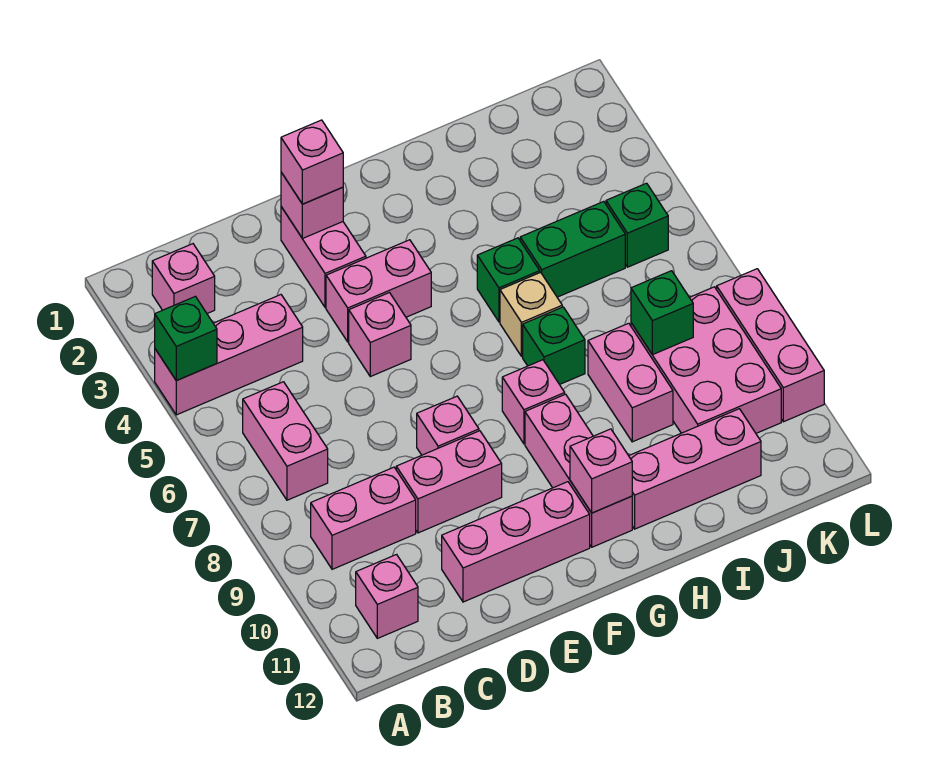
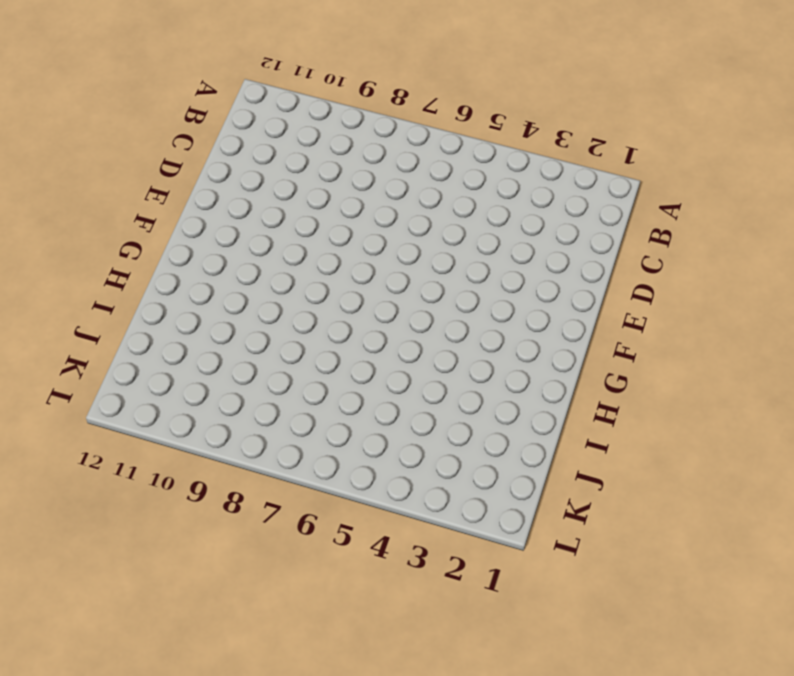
none -> pink 1x3 brick [155,295,303,415]
none -> pink 1x1 brick [152,244,215,313]
none -> pink 1x2 brick [243,382,328,500]

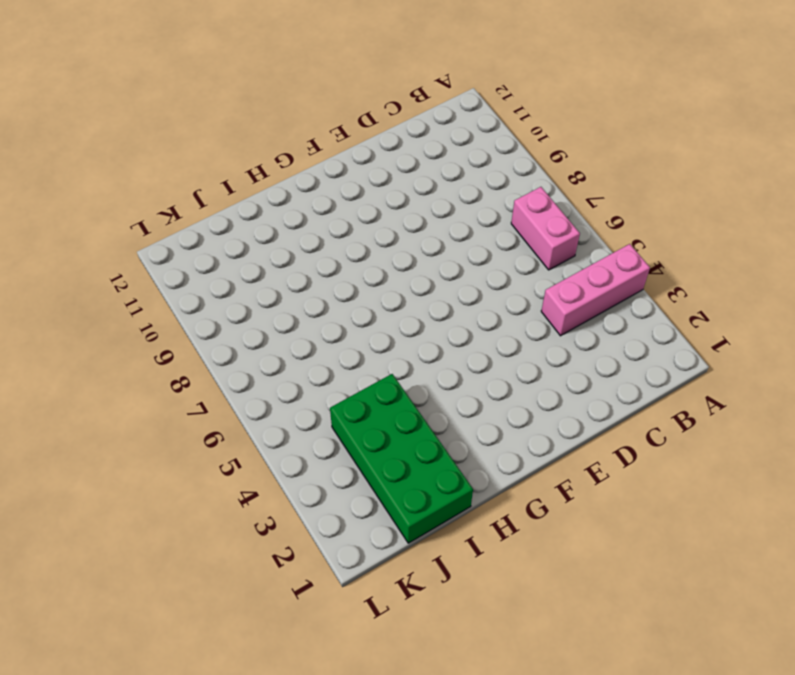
green 2x4 brick [330,374,473,543] -> none
none -> pink 1x1 brick [152,244,215,313]
none -> pink 1x2 brick [311,467,416,569]
none -> pink 1x1 brick [356,555,418,638]

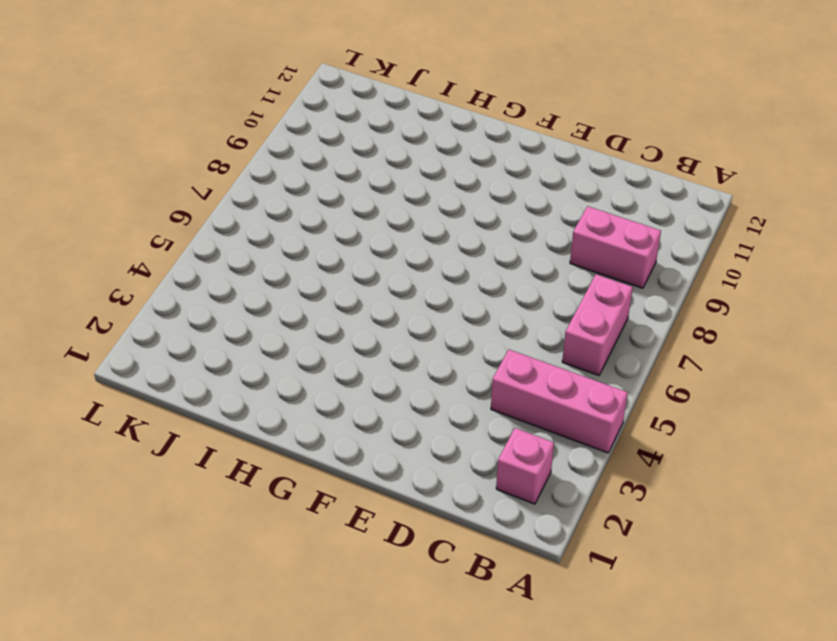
none -> pink 1x1 brick [356,555,418,638]
none -> pink 1x2 brick [396,431,502,533]
none -> pink 1x3 brick [442,482,590,602]

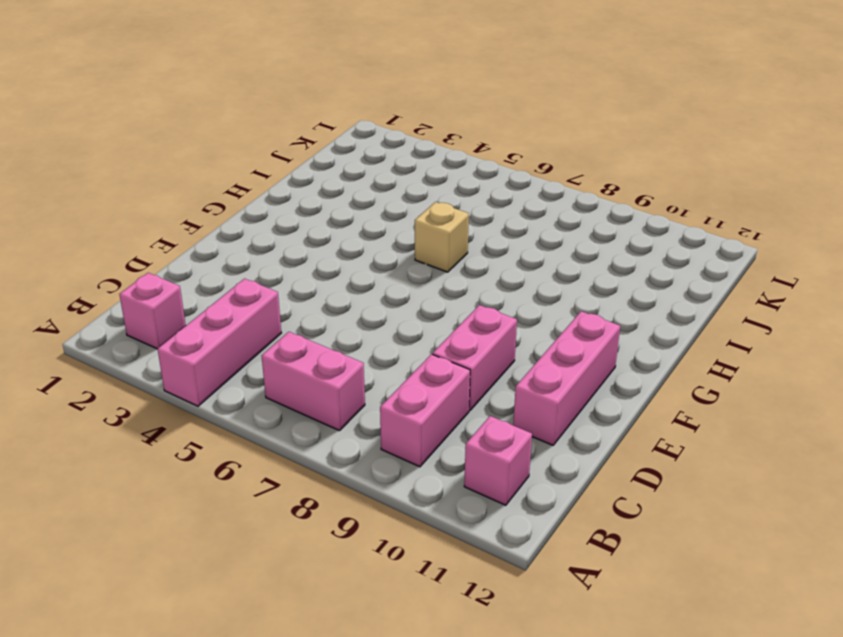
none -> pink 1x2 brick [281,207,366,307]
none -> pink 1x2 brick [326,240,431,342]
none -> pink 1x1 brick [349,293,411,377]

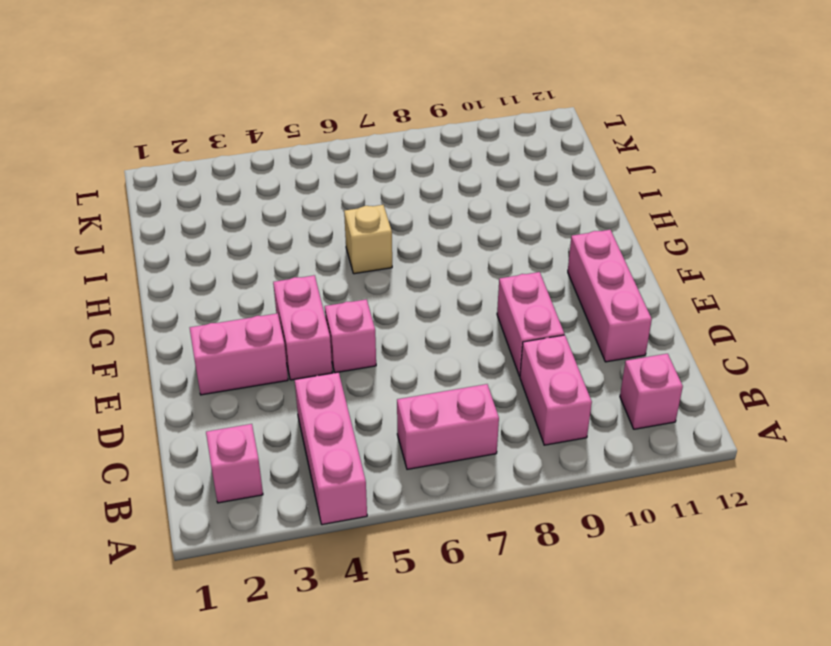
none -> pink 1x1 brick [417,396,479,455]
none -> pink 1x1 brick [502,360,565,444]
none -> pink 1x3 brick [525,394,632,547]

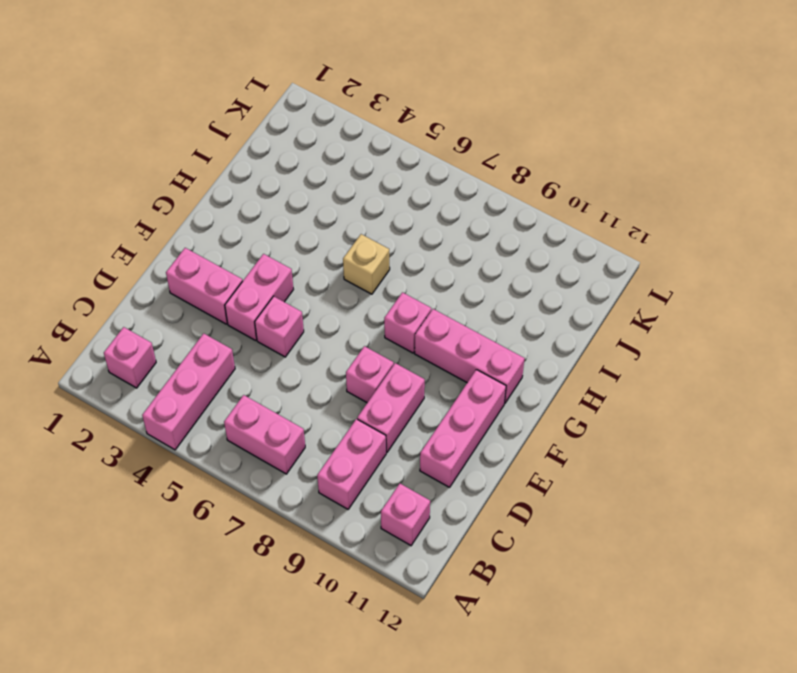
none -> green 1x1 brick [477,238,540,322]
none -> green 1x1 brick [523,307,585,384]
none -> pink 1x3 brick [629,409,761,529]

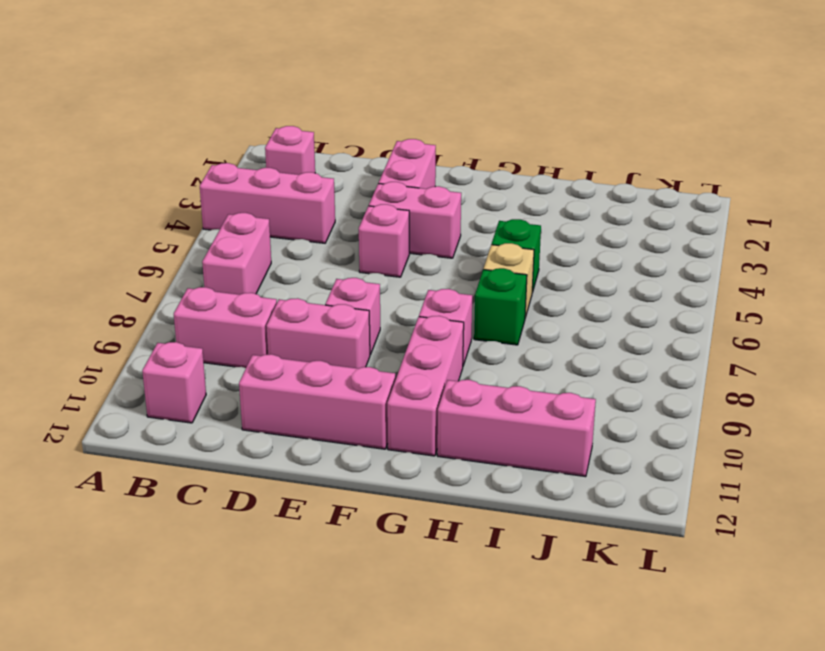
none -> green 1x2 brick [520,201,625,297]
none -> pink 1x2 brick [588,323,673,442]
none -> pink 2x3 brick [631,287,781,433]

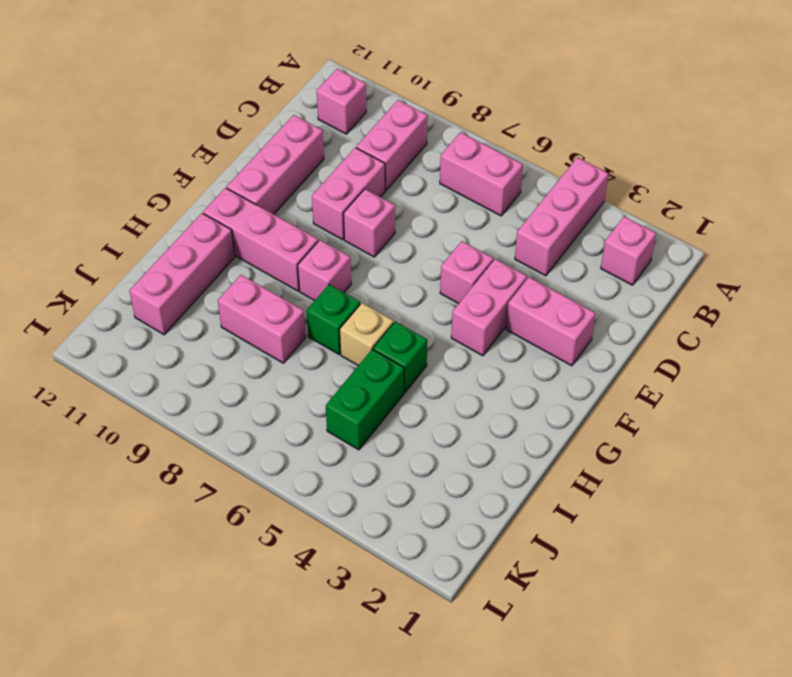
none -> pink 2x3 brick [631,287,781,433]
none -> green 1x1 brick [606,183,668,267]
none -> pink 1x3 brick [717,269,824,422]

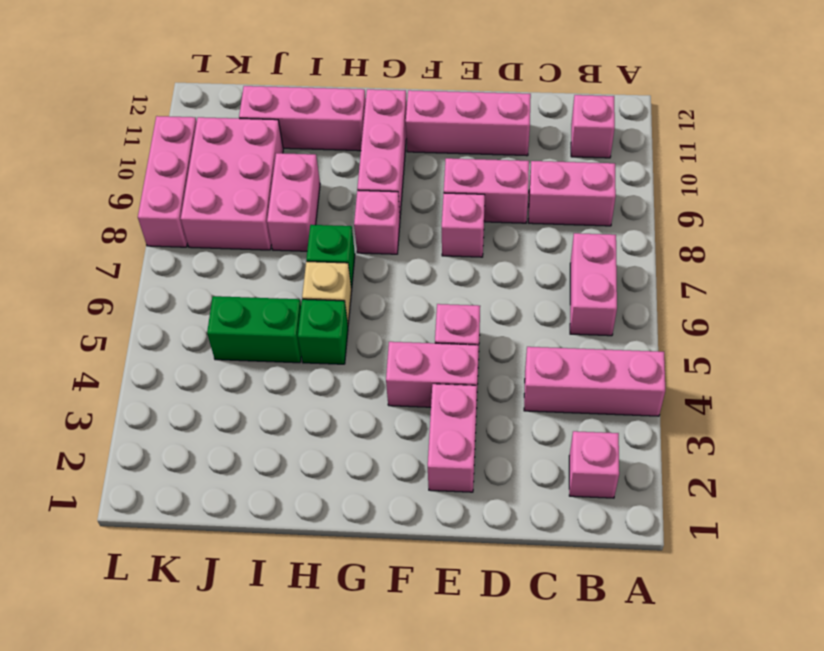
none -> green 1x1 brick [606,183,668,267]
none -> green 1x1 brick [155,296,217,381]
none -> pink 1x1 brick [281,172,343,239]

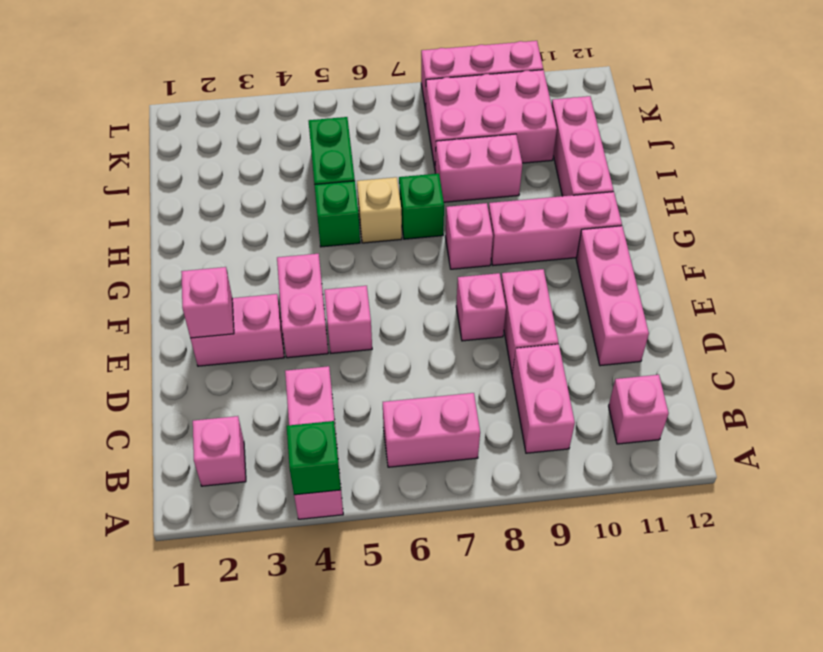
none -> green 1x1 brick [606,183,668,267]
none -> pink 1x1 brick [570,429,632,513]
none -> green 1x1 brick [631,271,693,355]

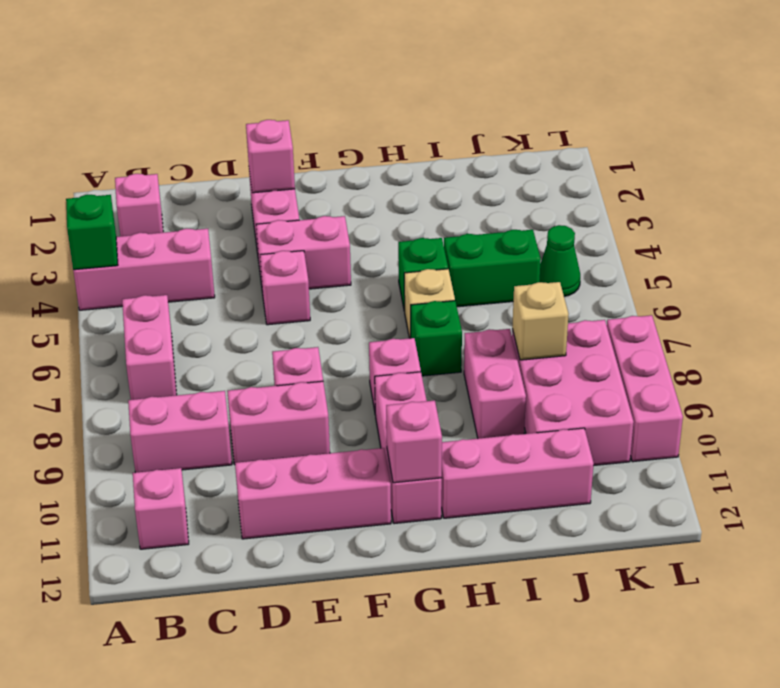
tan 1x1 brick [512,282,569,360] -> green 1x1 brick [631,271,693,355]
green 1x1 cone [540,225,580,296] -> green 1x1 brick [606,183,668,267]
none -> pink 1x1 brick [281,120,343,204]

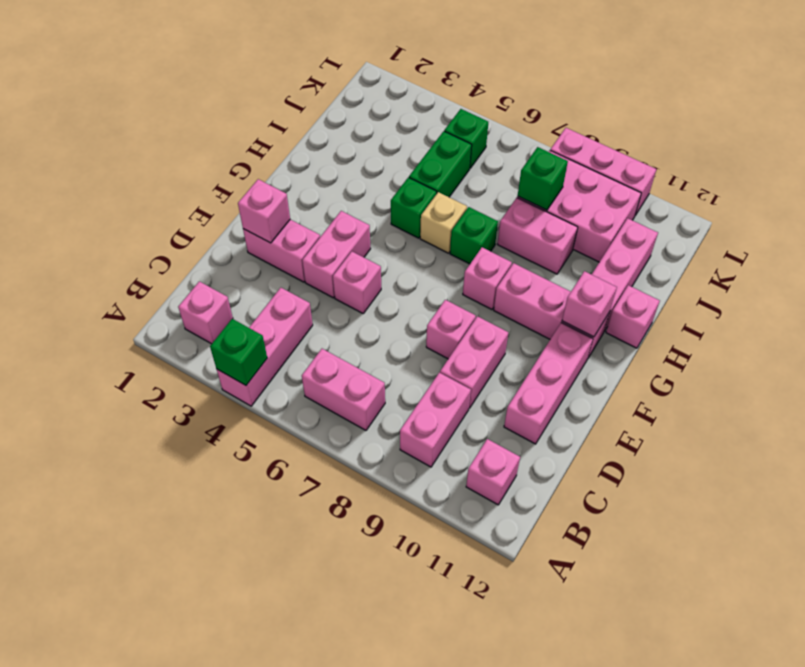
pink 1x1 brick [606,285,660,348] -> pink 1x1 brick moved to [281,120,343,204]

